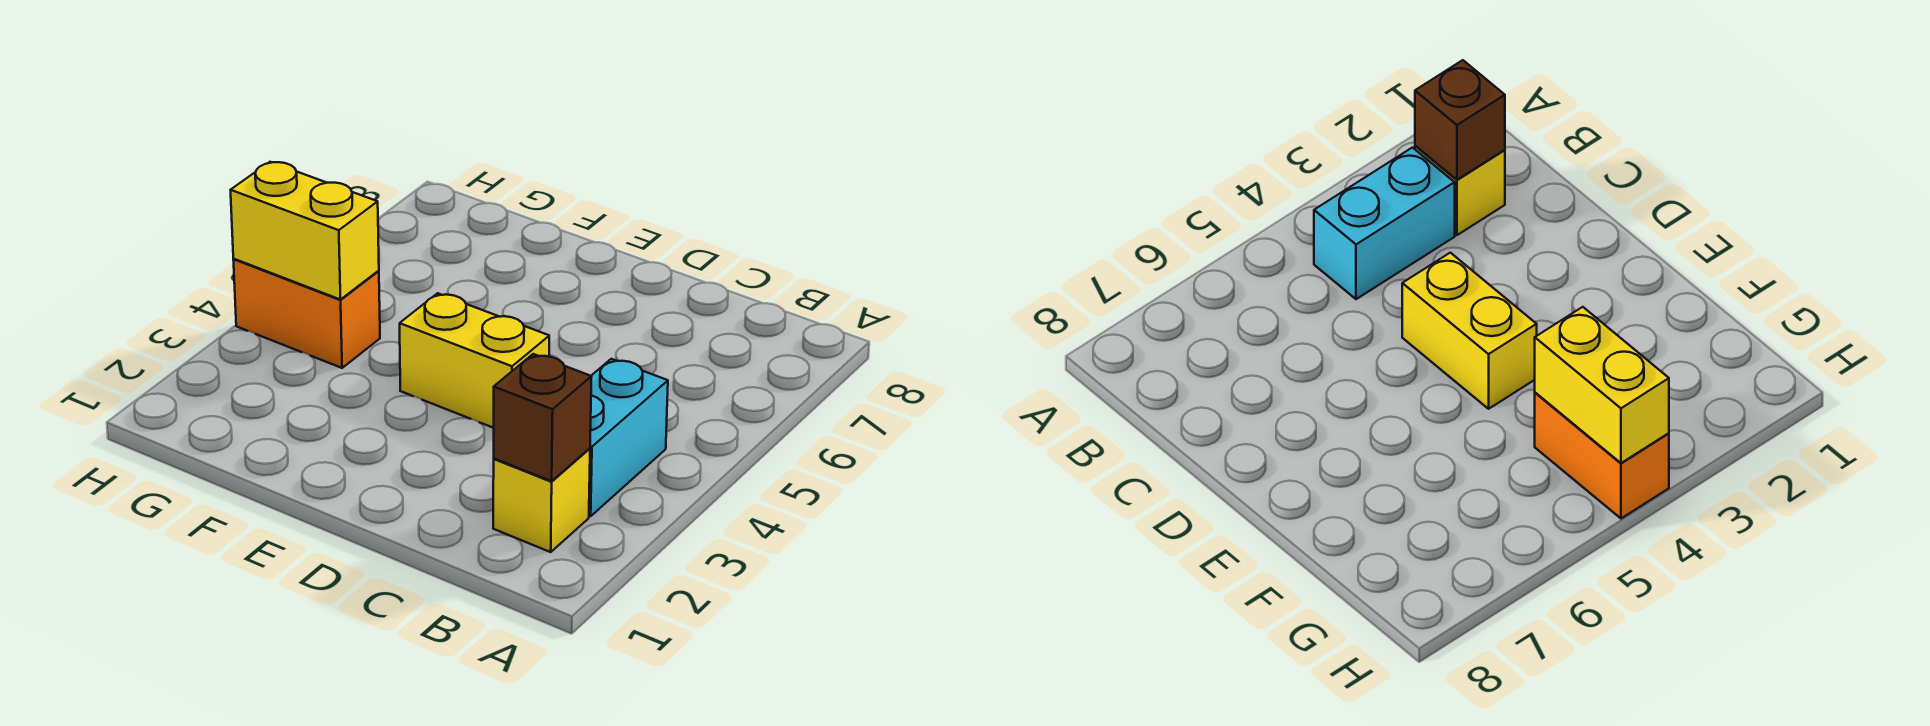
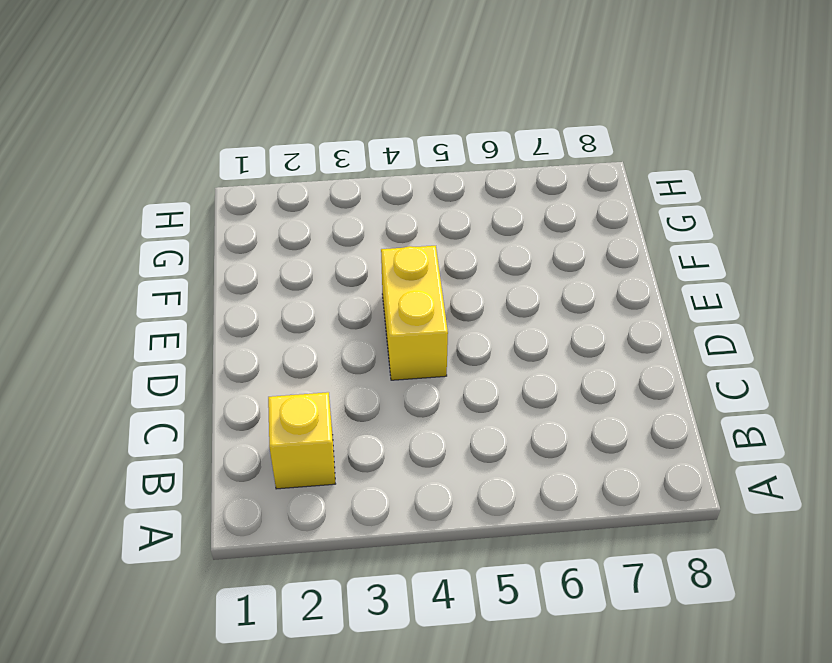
none -> cyan 1x2 brick [589,359,668,516]
none -> orange 1x2 brick [233,259,380,368]

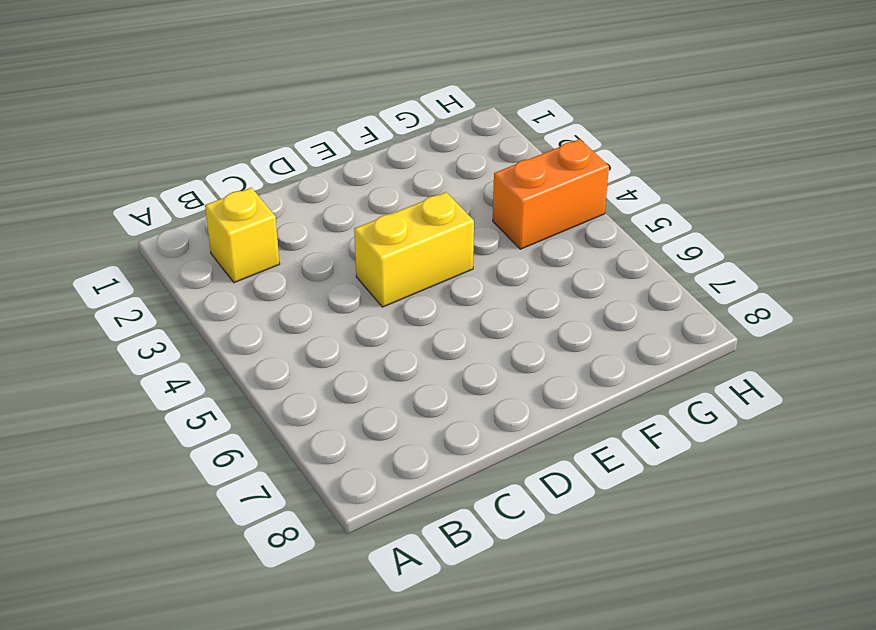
none -> cyan 1x2 brick [589,359,668,516]
none -> brown 1x1 brick [494,354,592,481]

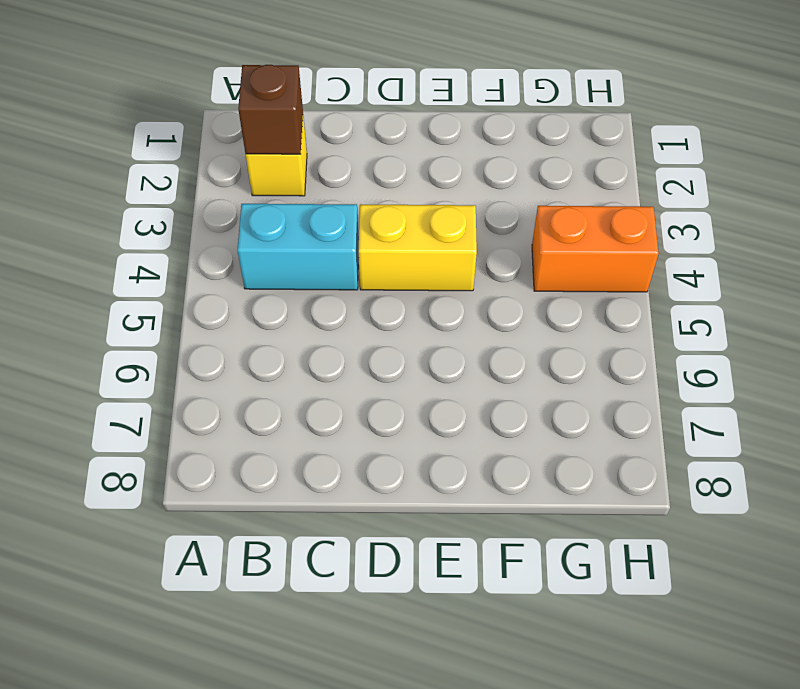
cyan 1x2 brick [238,204,359,290] -> cyan 1x2 brick turned to [589,359,668,516]
none -> yellow 1x2 brick [231,162,379,300]

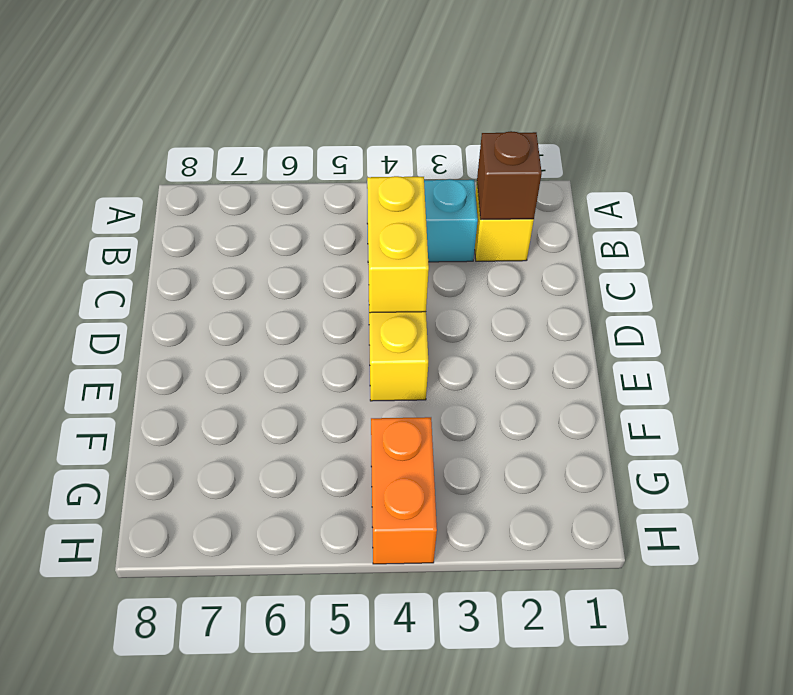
yellow 1x2 brick [367,176,429,313] -> yellow 1x2 brick moved to [231,162,379,300]

